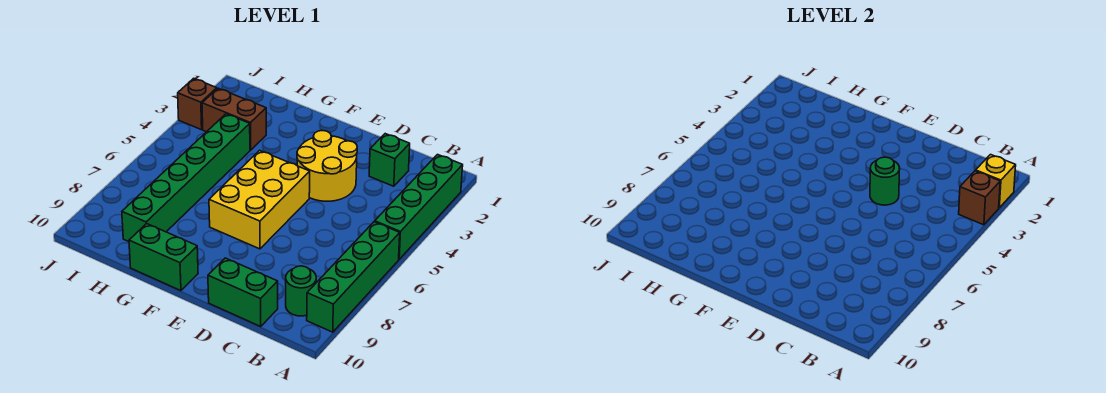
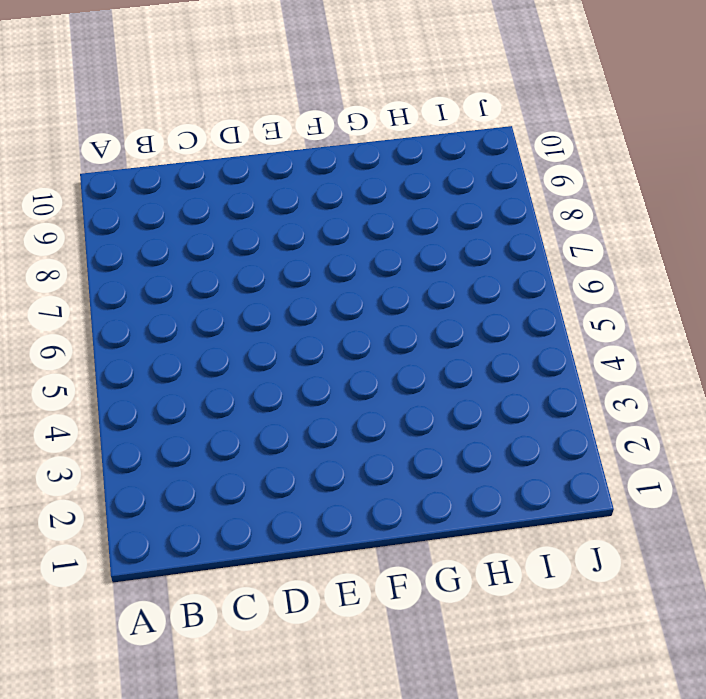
none -> green 1x4 brick [375,155,463,259]
none -> green 1x4 brick [307,222,400,332]
none -> green 1x1 round brick [286,266,316,316]

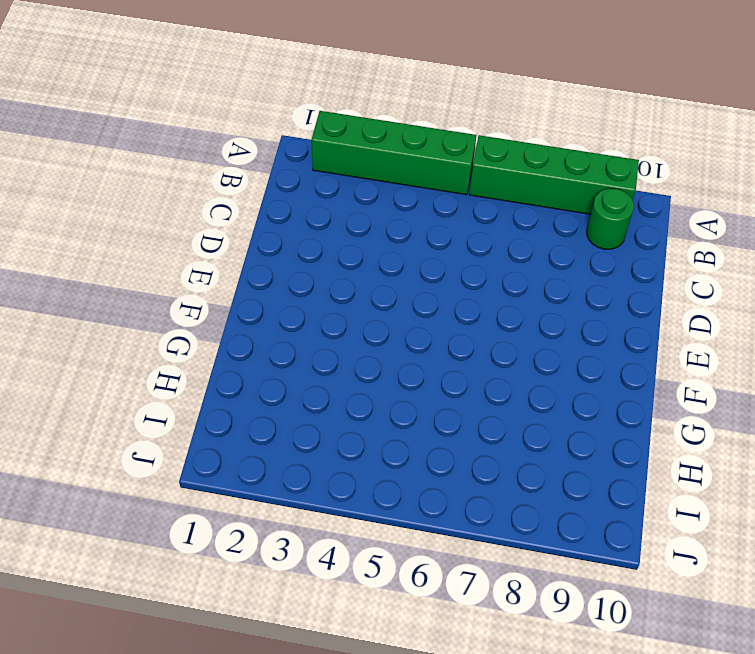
none -> green 1x1 brick [369,134,410,186]
none -> green 1x2 brick [208,258,278,327]
none -> yellow 2x2 round brick [297,131,357,201]

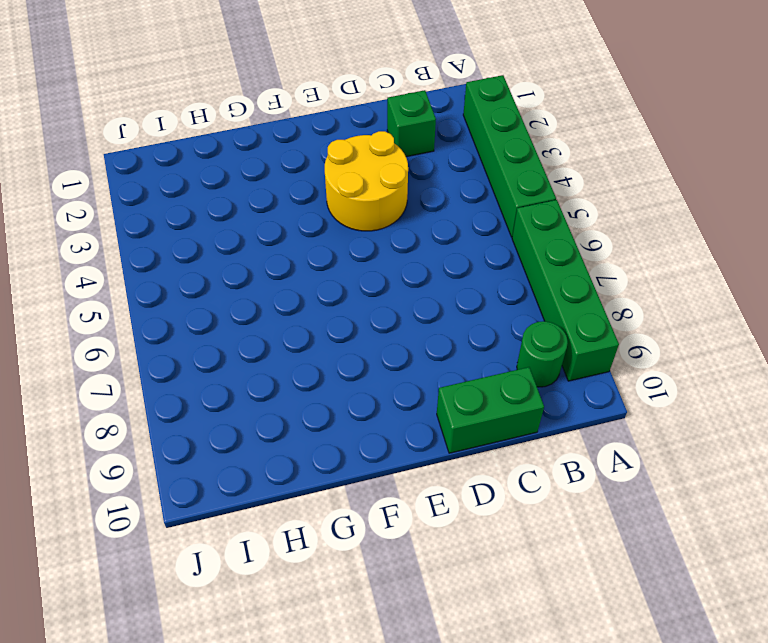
none -> yellow 2x3 brick [209,150,310,249]
none -> green 1x2 brick [129,224,198,291]
none -> brown 1x2 brick [202,88,266,150]

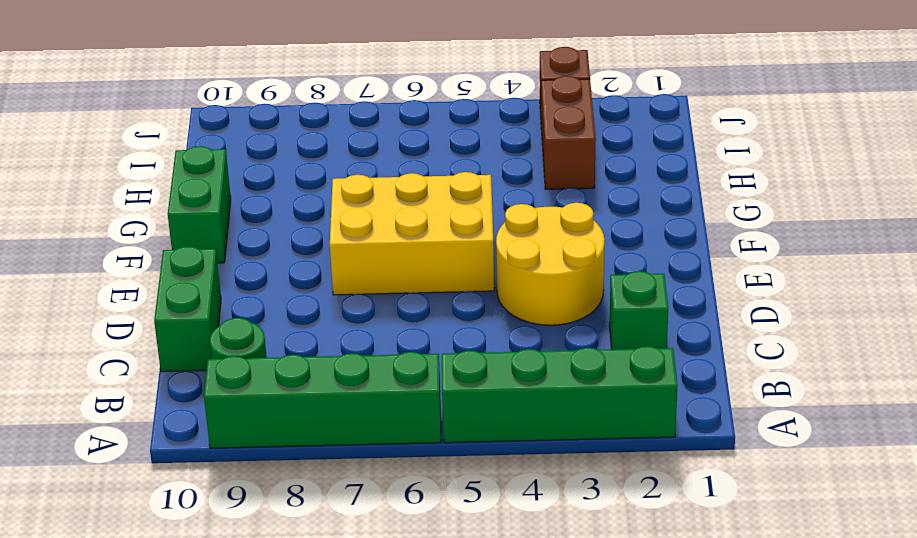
none -> green 1x6 brick [122,114,250,242]
none -> yellow 1x1 brick [976,155,1016,208]
none -> brown 1x1 brick [959,171,1000,225]

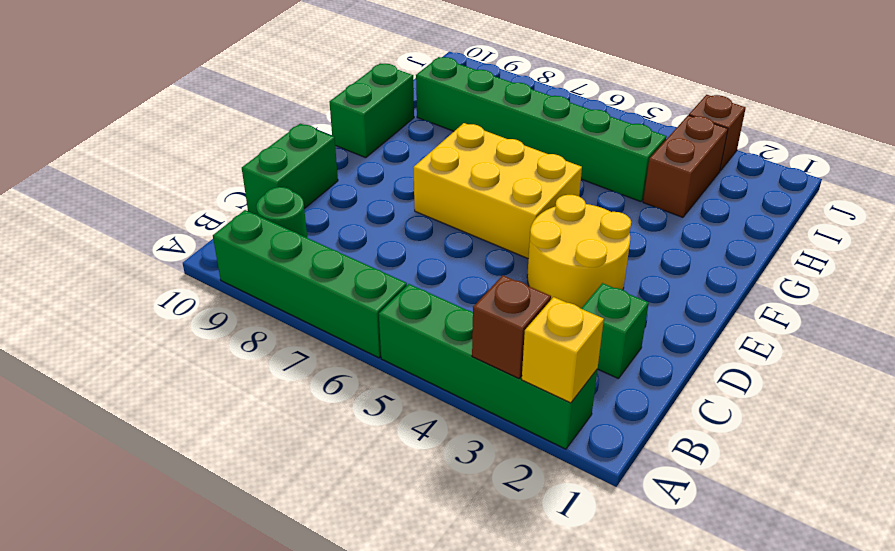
none -> green 1x1 round brick [870,157,900,205]

